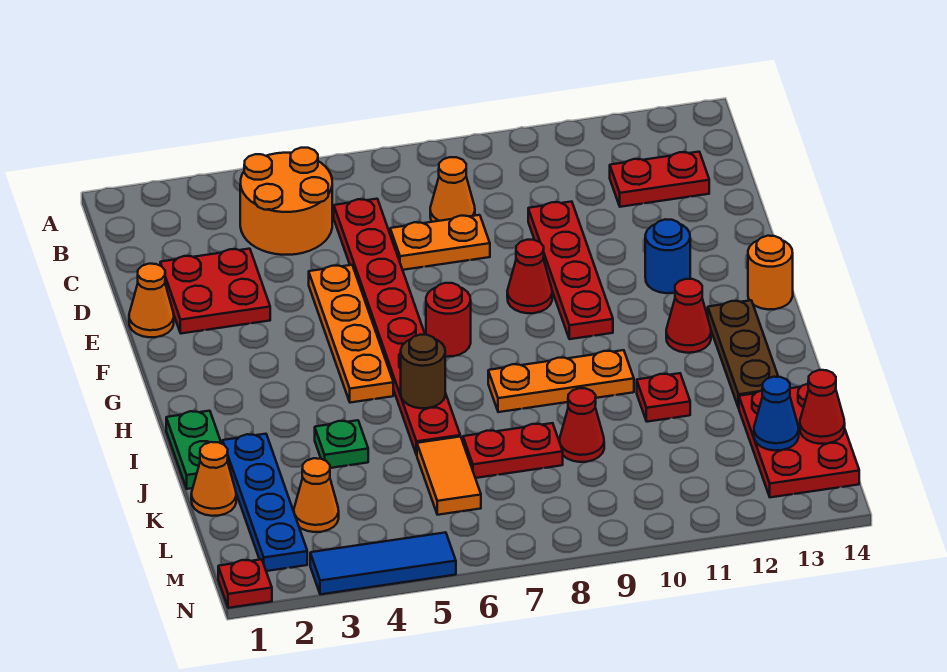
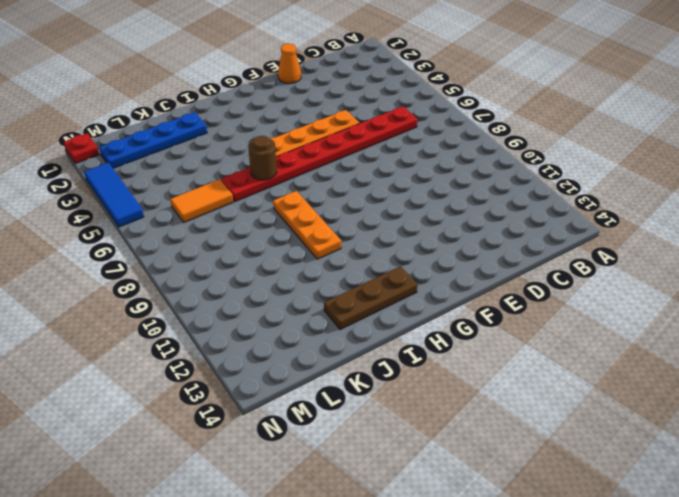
none -> orange 2x2 round brick [240,148,332,255]
none -> orange 1x1 cone [430,157,475,222]
none -> red 1x2 plate [610,152,709,207]
none -> red 2x2 plate [160,249,270,333]

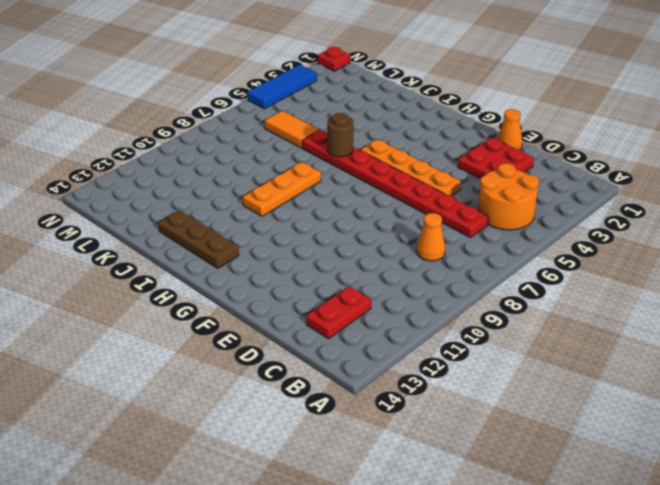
none -> orange 1x2 plate [390,215,490,270]
none -> red 1x4 plate [528,202,613,339]
none -> red 1x1 cone [507,240,552,313]
none -> blue 1x1 round brick [645,220,690,293]

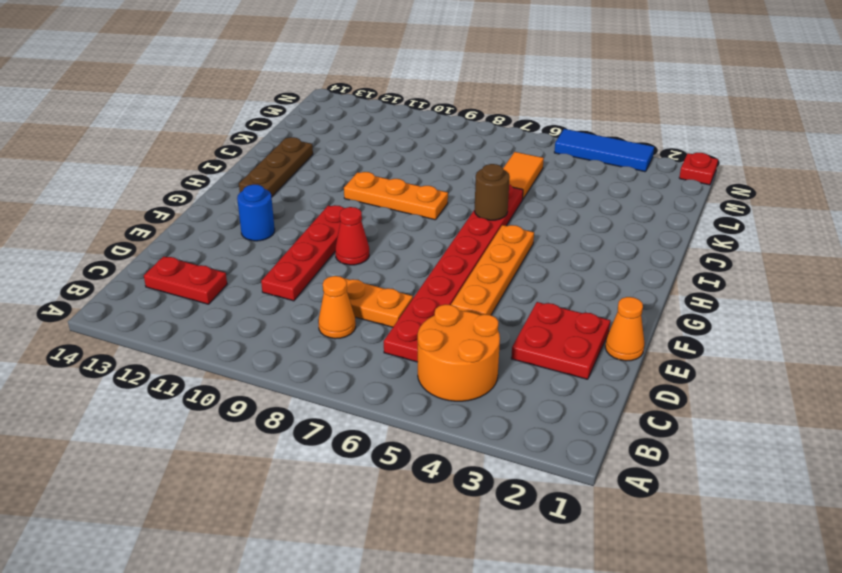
none -> red 1x1 round brick [426,283,471,357]
none -> orange 1x1 round brick [748,236,793,310]
none -> red 1x1 cone [666,279,711,353]
none -> green 1x2 plate [166,411,230,489]

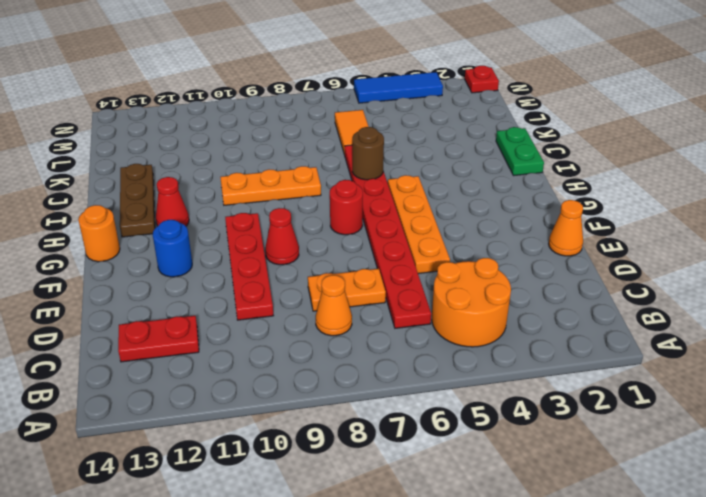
none -> red 2x2 plate [160,249,270,333]
none -> blue 1x4 plate [223,434,307,571]
none -> green 1x1 plate [315,420,368,468]
none -> red 1x1 plate [637,373,690,422]

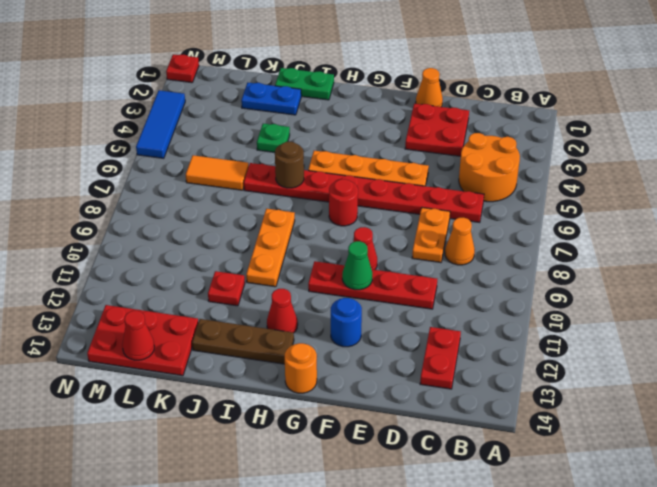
green 1x1 cone [342,241,372,290] -> none
blue 1x2 plate [241,83,301,115] -> blue 1x4 plate [223,434,307,571]
none -> orange 1x1 cone [191,442,236,516]
none -> red 1x2 plate [463,423,563,478]
none -> red 1x1 cone [559,388,604,462]
none -> orange 1x1 cone [294,458,339,532]

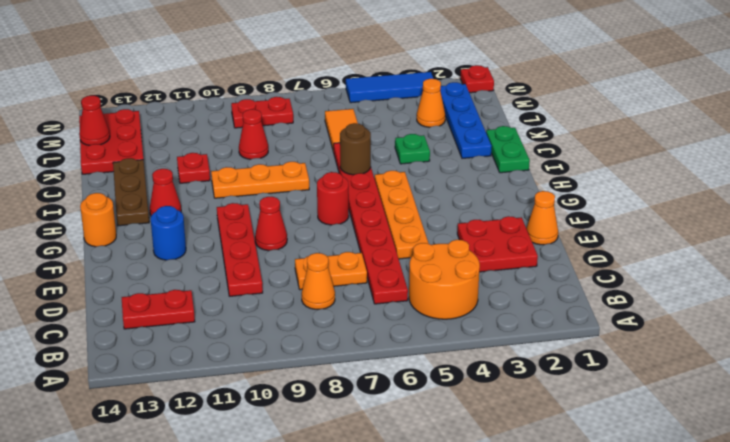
red 1x2 plate [231,97,293,128] -> red 1x2 plate moved to [463,423,563,478]
none -> orange 1x1 cone [191,442,236,516]
none -> blue 1x1 cone [754,377,799,451]

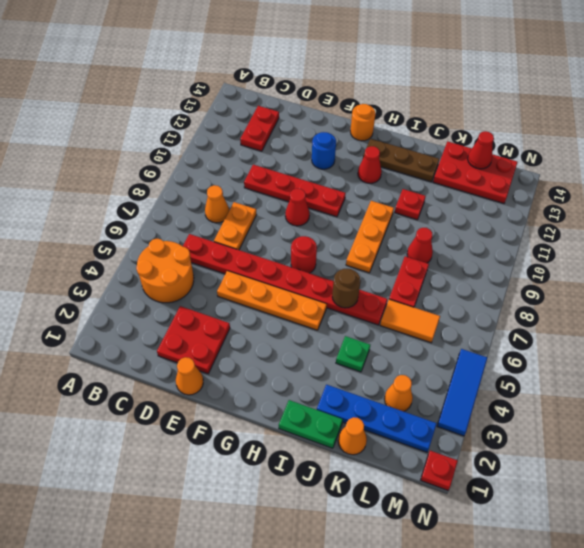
none -> blue 1x1 cone [754,377,799,451]

